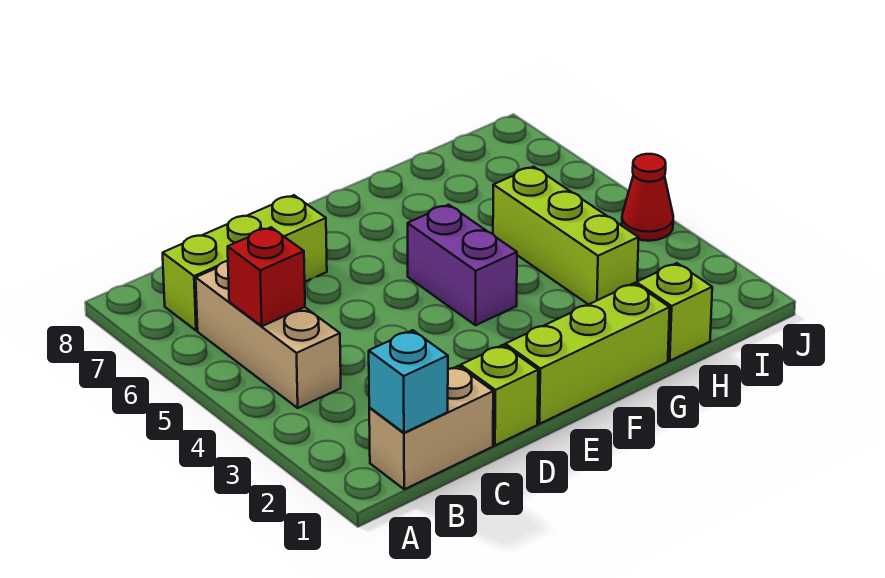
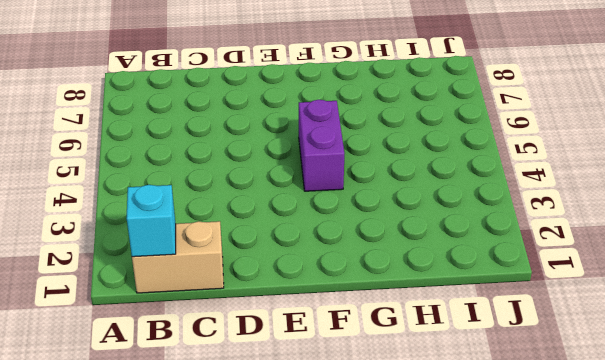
none -> tan 1x3 brick [196,261,341,408]
none -> lime 1x3 brick [163,195,327,331]

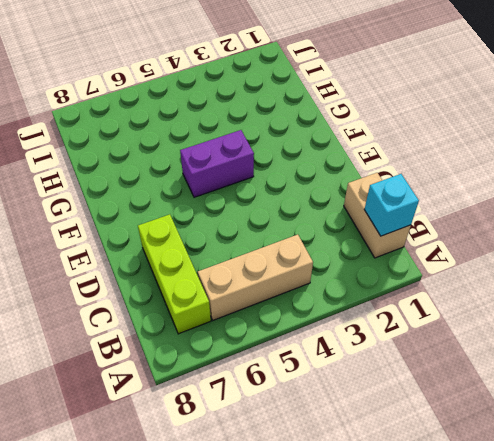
none -> lime 1x1 brick [461,345,538,445]
none -> lime 1x3 brick [505,283,670,424]

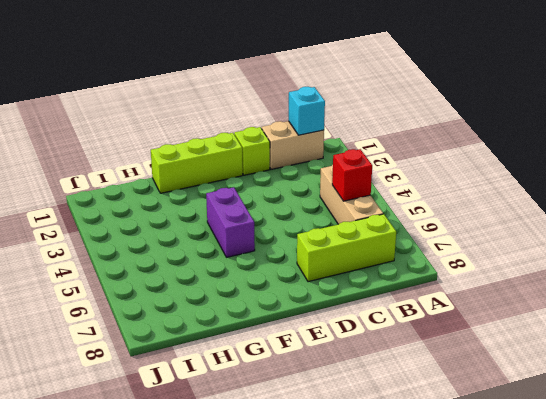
none -> lime 1x1 brick [636,263,712,361]
none -> lime 1x3 brick [493,167,639,305]

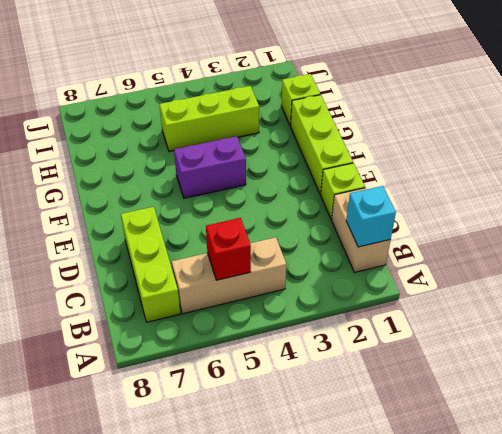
none -> red 1x1 cone [622,154,673,241]

